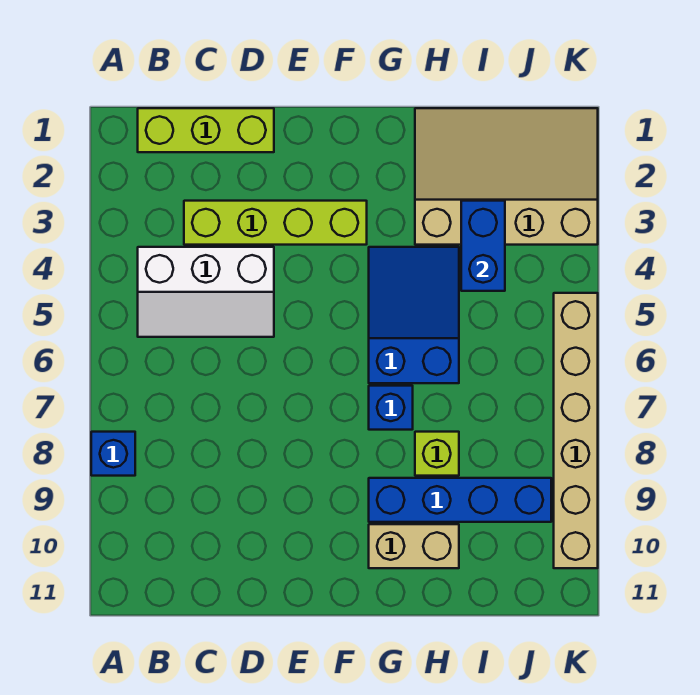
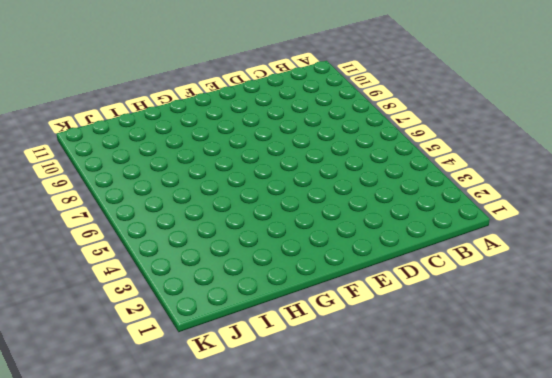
none -> blue 1x1 brick [91,432,135,476]
none -> lime 1x3 brick [138,108,274,152]
none -> white 2x3 slope [138,247,274,337]

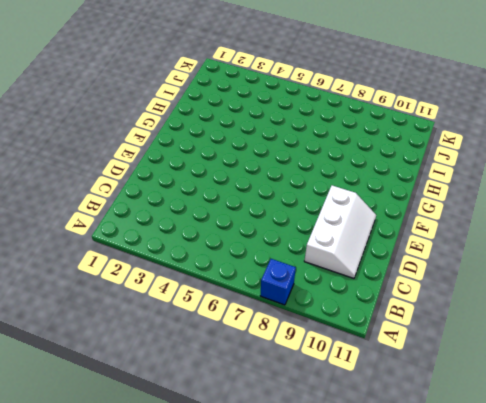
white 2x3 slope [304,185,376,278] -> white 2x3 slope moved to [138,247,274,337]
none -> lime 1x3 brick [138,108,274,152]
none -> lime 1x4 brick [184,201,367,245]
none -> blue 2x3 slope [369,247,459,383]

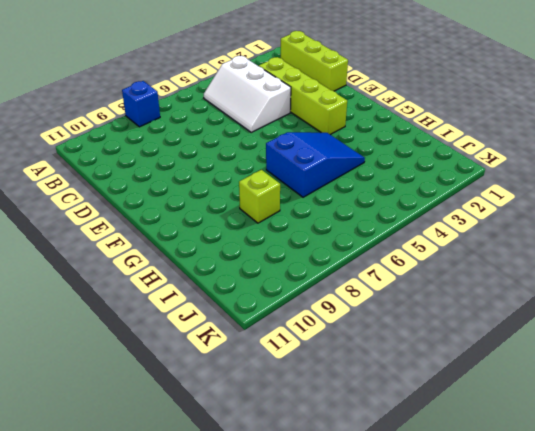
none -> blue 1x1 brick [369,386,413,430]
none -> blue 1x4 brick [369,478,551,522]
none -> tan 1x2 brick [369,524,459,568]

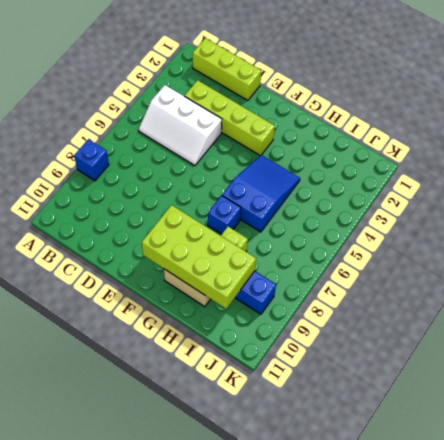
lime 2x4 brick [142,205,256,309] -> none
none -> tan 3x4 slope [415,108,598,245]
none -> tan 1x6 brick [554,293,598,568]
none -> blue 1x2 brick [461,201,505,291]

